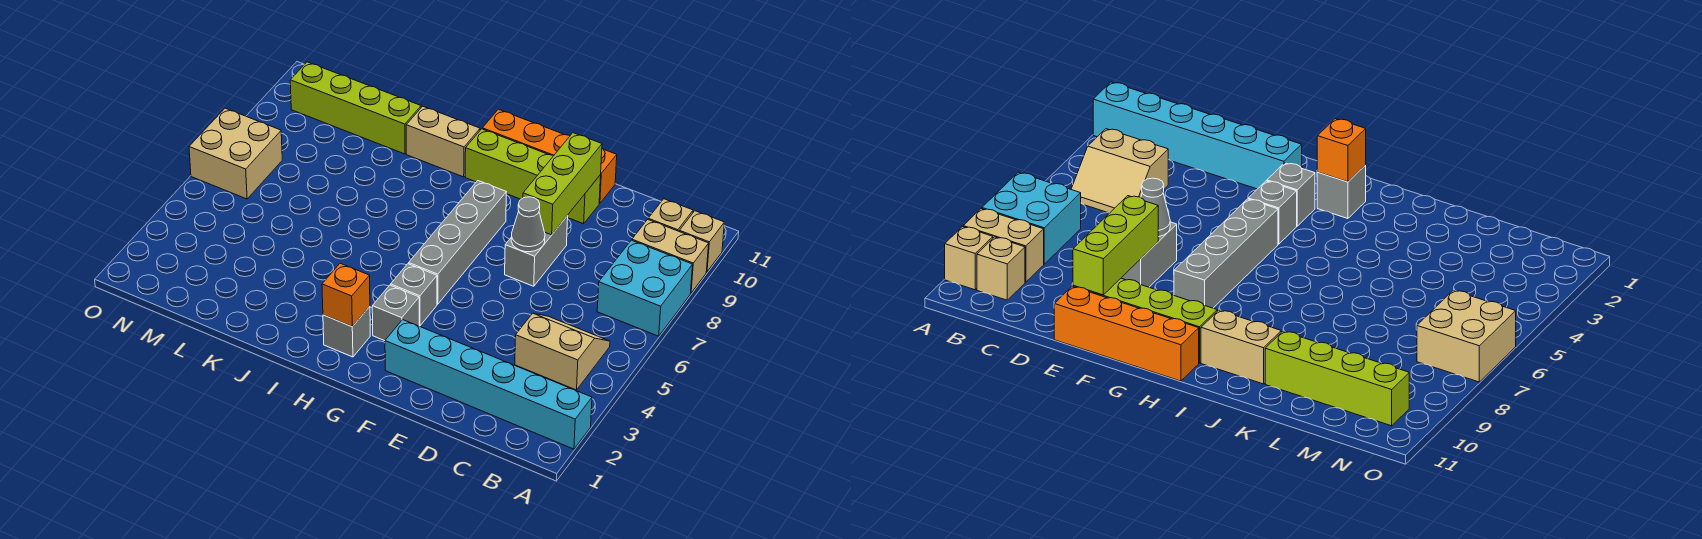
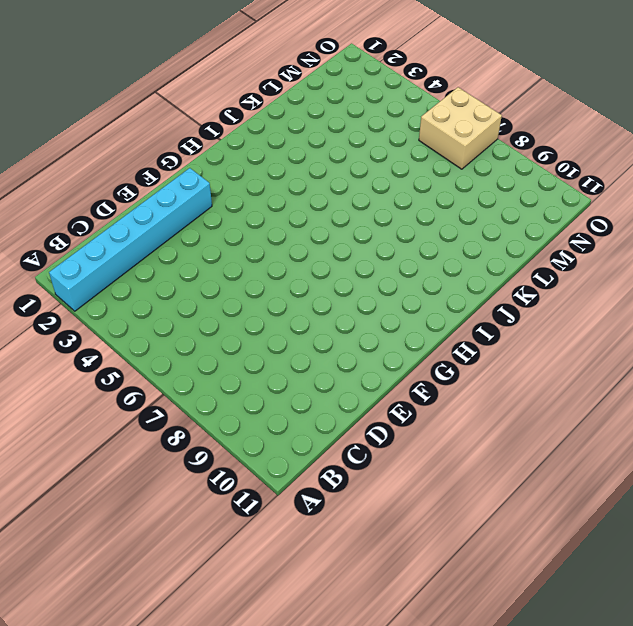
none -> cyan 2x2 brick [597,240,693,336]
none -> tan 1x2 brick [632,219,709,293]
none -> tan 1x1 brick [679,211,724,272]

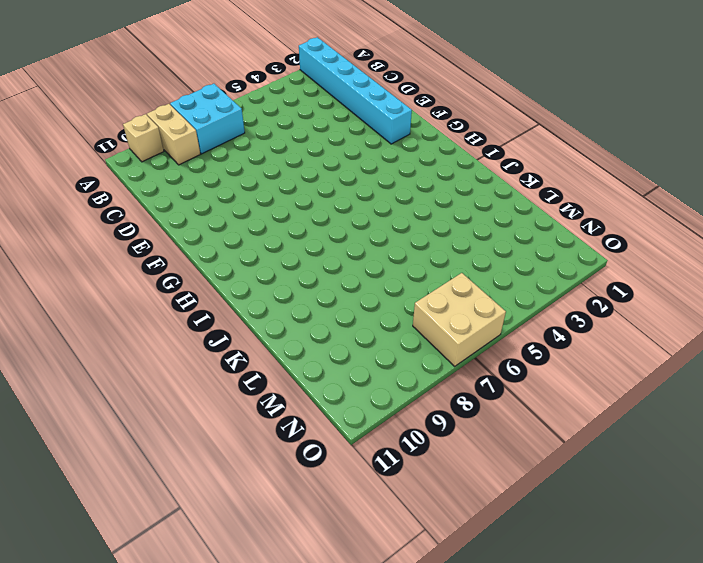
none -> tan 2x2 slope [515,313,610,390]
none -> tan 1x1 brick [648,199,693,231]
none -> grey 1x2 brick [505,216,568,286]

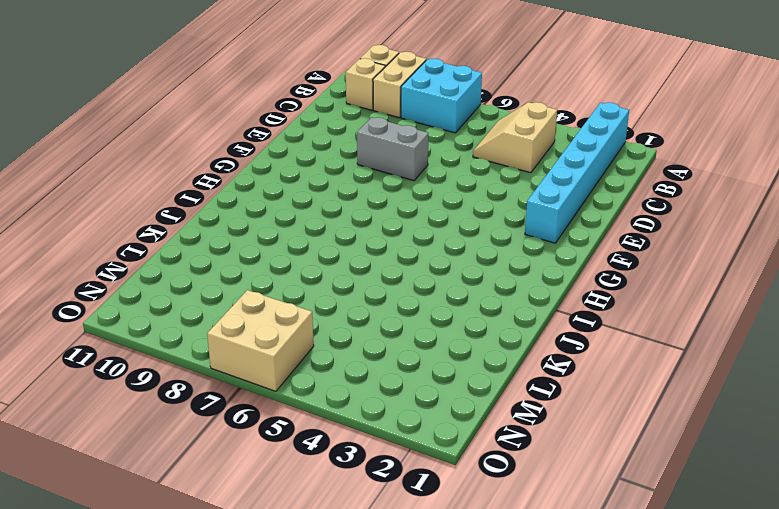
none -> lime 1x4 brick [465,129,601,224]
none -> orange 1x4 brick [482,109,617,203]
none -> grey 1x1 brick [372,285,419,341]

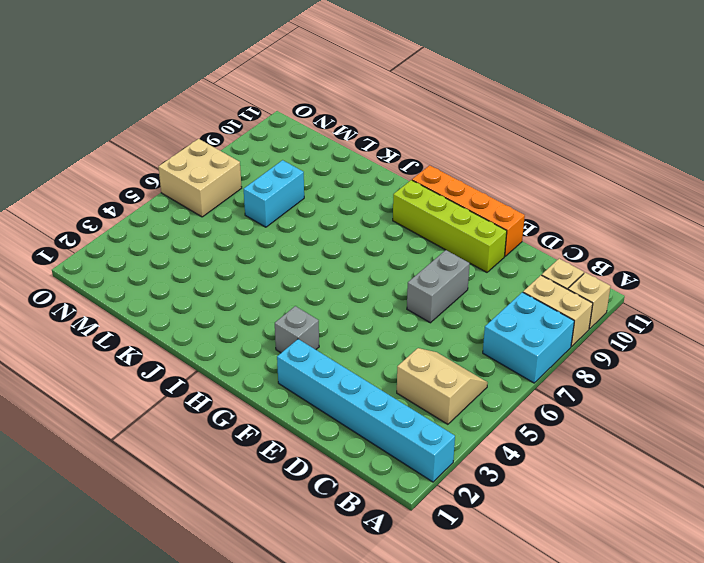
cyan 1x2 brick [244,160,304,227] -> none
none -> grey 1x1 brick [391,264,437,326]
none -> grey 1x4 brick [409,181,506,304]
none -> grey 1x1 brick [323,306,370,357]

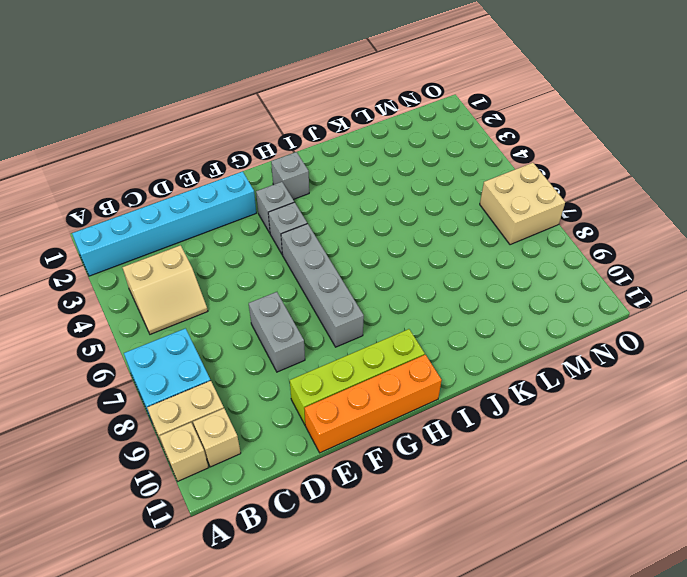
none -> tan 1x2 brick [406,106,480,177]
none -> lime 1x4 brick [290,62,421,154]
none -> grey 1x1 cone [511,197,545,252]

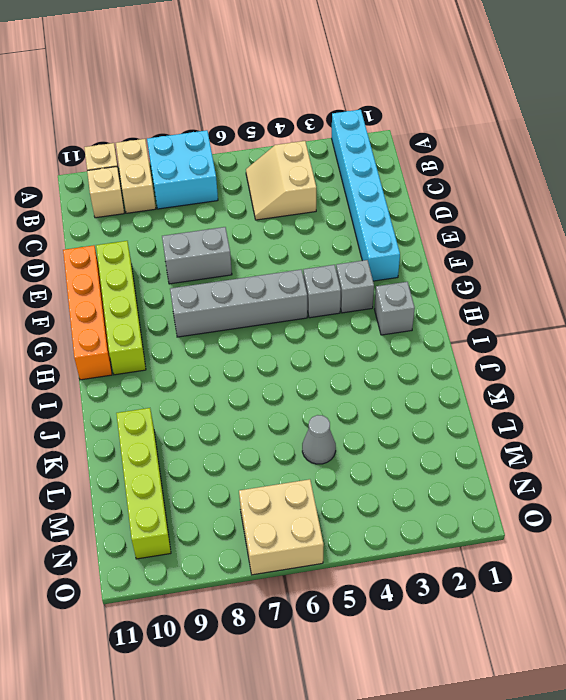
grey 1x1 cone [302,415,336,464] -> grey 1x1 cone moved to [511,197,545,252]
none -> tan 1x2 brick [406,106,480,177]
none -> lime 1x3 brick [523,133,602,235]
none -> orange 1x1 brick [322,263,370,327]

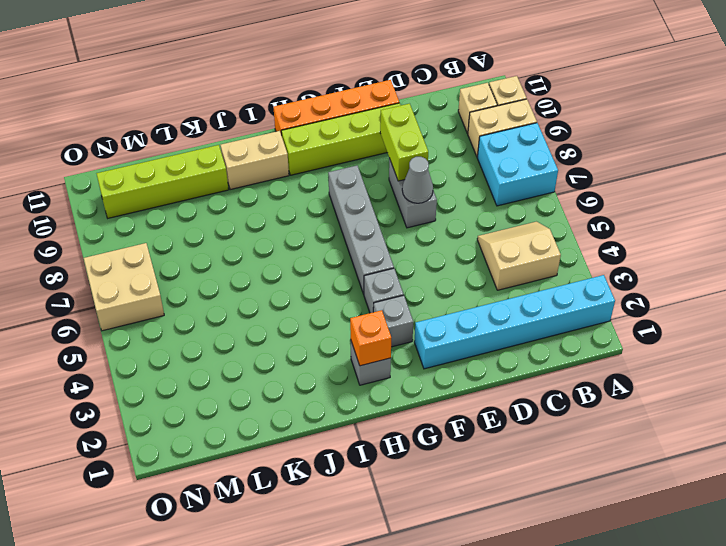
lime 1x2 brick [380,104,428,181] -> lime 1x3 brick [523,133,602,235]

